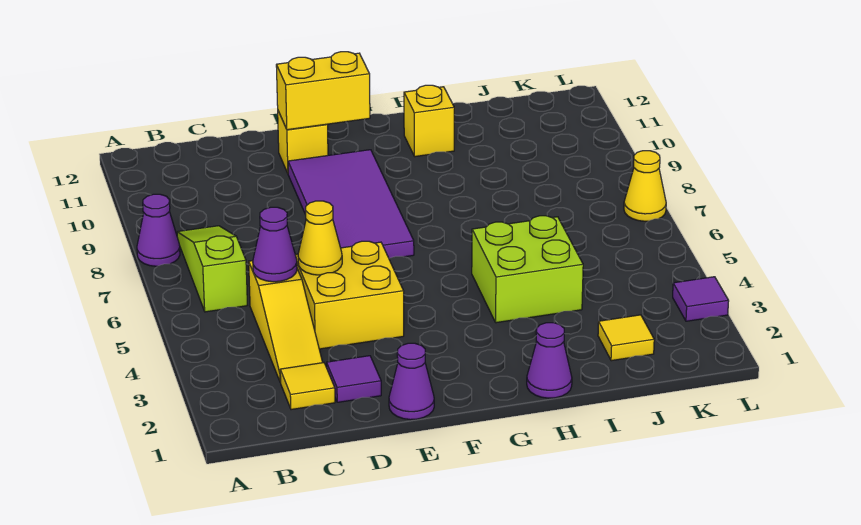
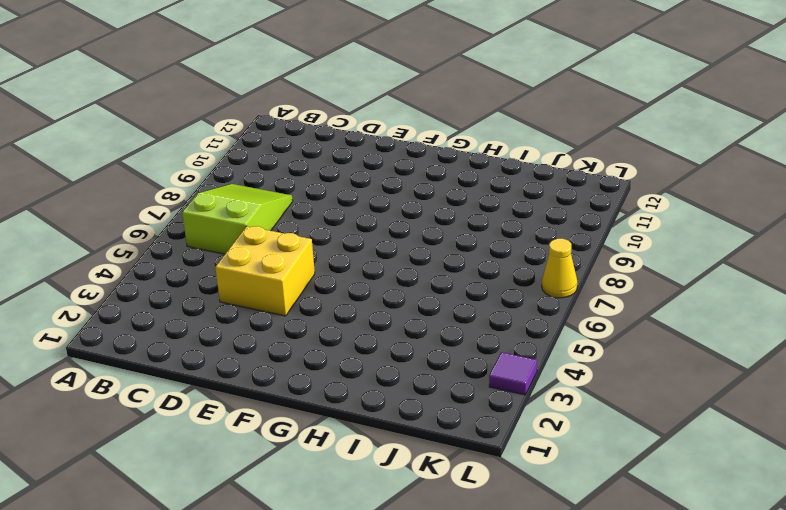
lime 2x3 slope [182,184,293,254] -> lime 1x3 slope [177,226,247,312]
none -> purple 1x1 cone [137,194,180,266]
none -> yellow 1x1 tile [280,363,335,410]
none -> yellow 1x3 slope [249,261,323,382]

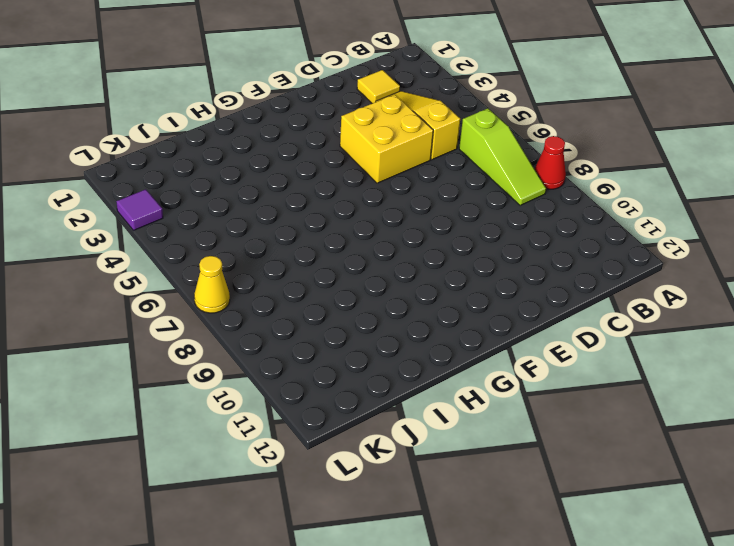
red 1x1 cone [535,136,566,189] -> purple 1x1 cone [137,194,180,266]
none -> purple 1x1 tile [327,356,381,402]
none -> purple 1x1 cone [389,343,434,420]
none -> purple 2x4 tile [288,150,414,258]

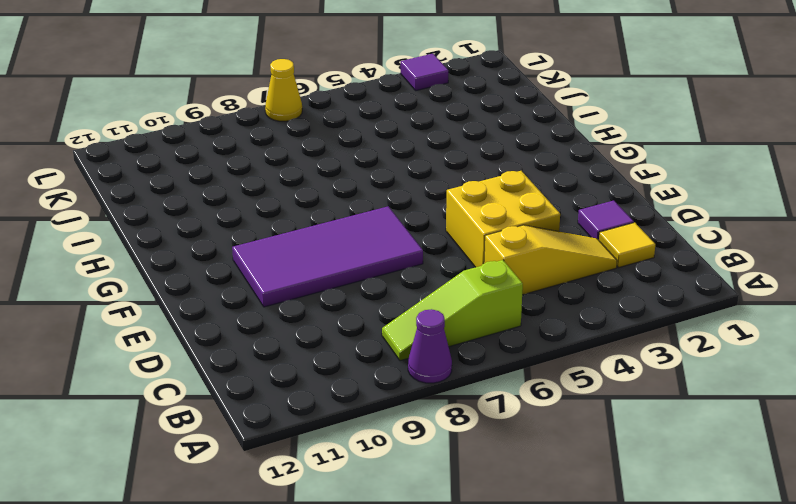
none -> purple 1x1 cone [389,343,434,420]
none -> yellow 1x1 brick [278,111,328,173]
none -> purple 1x1 cone [527,323,572,398]

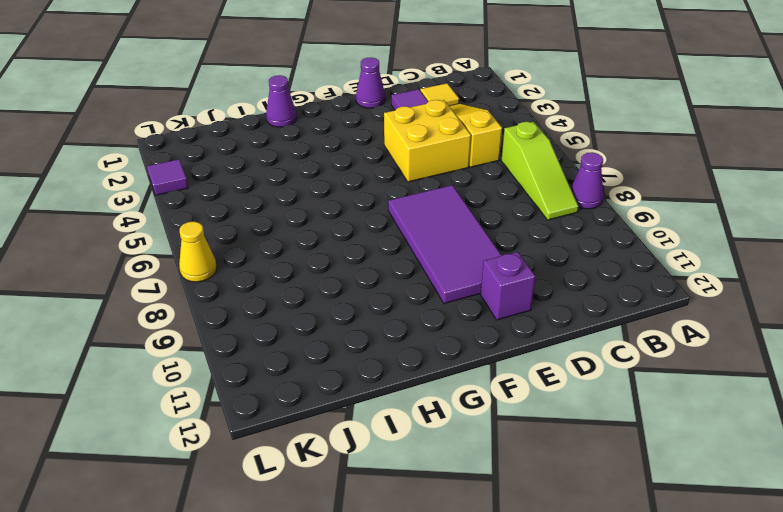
purple 1x1 brick [481,252,535,320] -> yellow 1x1 brick [278,111,328,173]
none -> lime 2x2 brick [472,216,583,323]
none -> yellow 1x1 brick [404,85,454,157]
none -> yellow 1x1 tile [598,315,654,361]

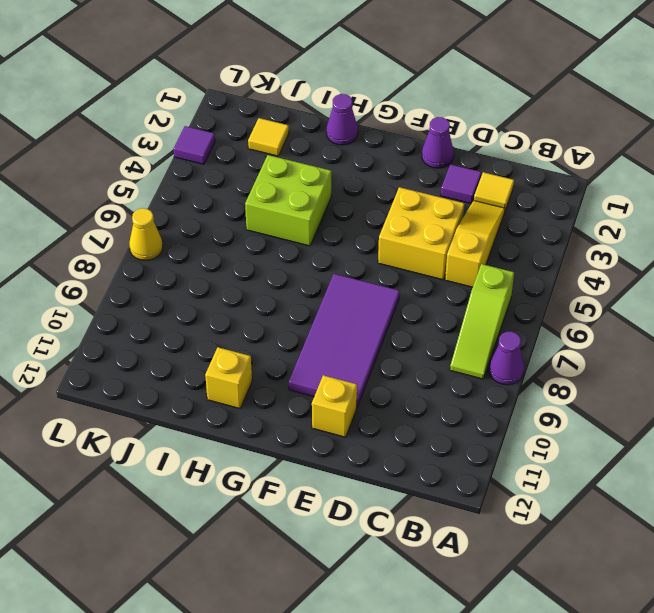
none -> purple 1x1 cone [253,207,297,282]
none -> yellow 1x1 cone [298,201,342,275]
none -> yellow 1x2 brick [276,52,370,130]

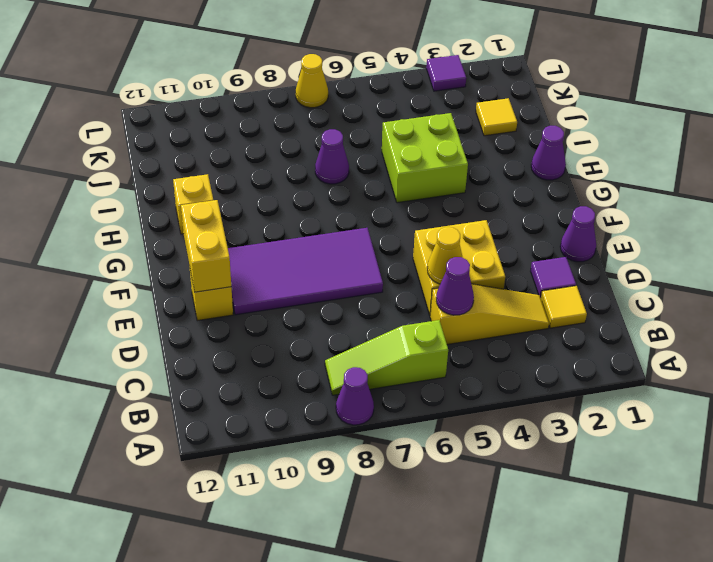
purple 1x1 cone [315,129,349,184] -> none

